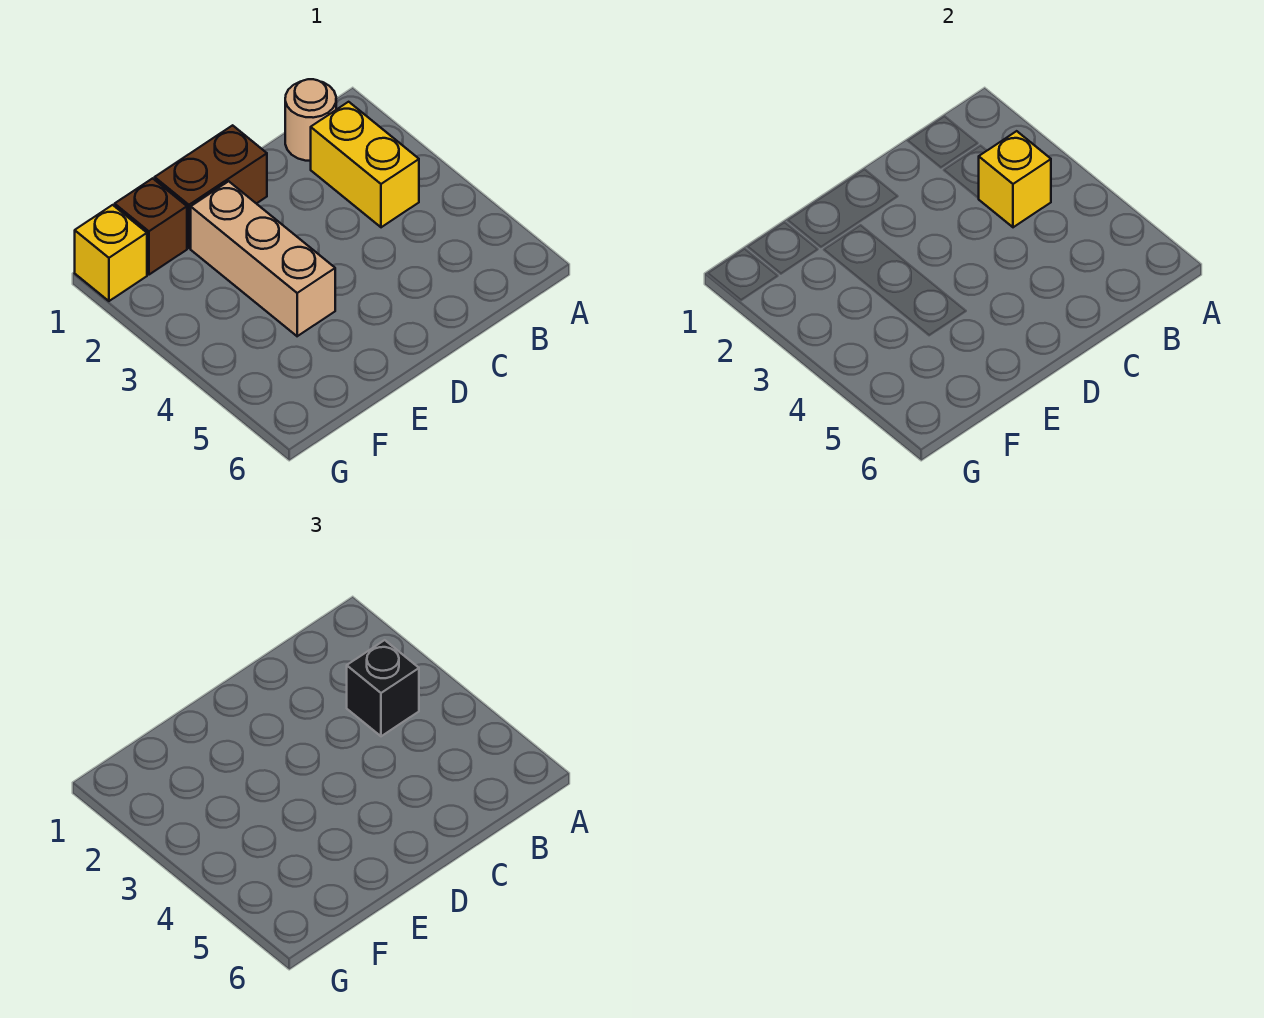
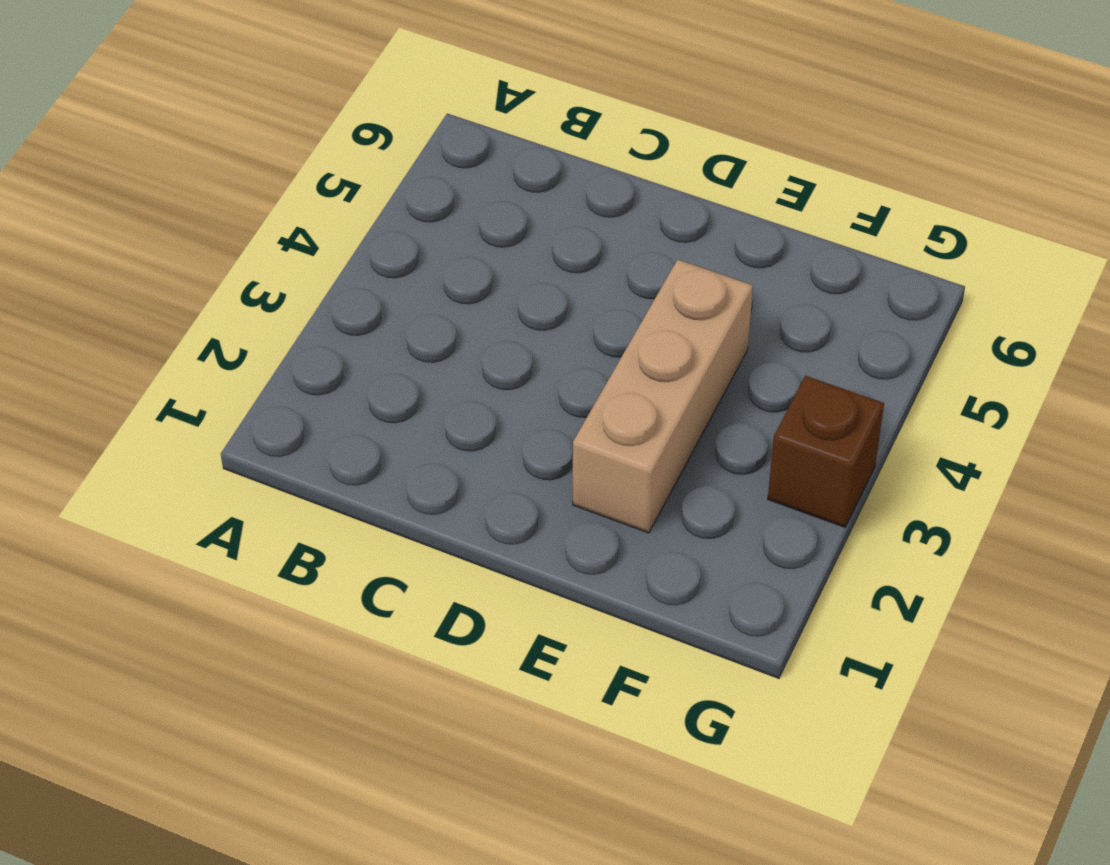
brown 1x1 brick [768,376,884,527] -> brown 1x1 brick moved to [115,178,187,275]
none -> tan 1x1 round brick [285,79,336,161]
none -> yellow 1x2 brick [311,102,419,227]

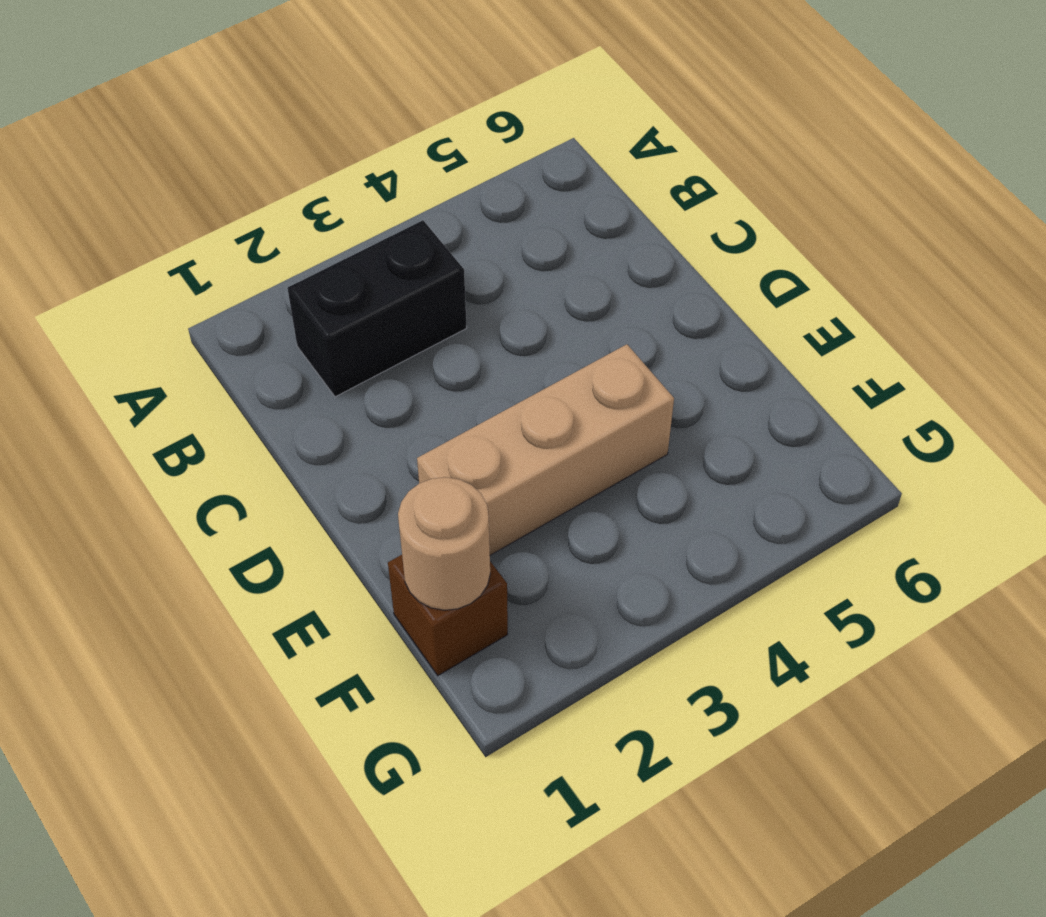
black 1x2 brick [288,220,467,397] -> yellow 1x2 brick [311,102,419,227]
tan 1x1 round brick [398,477,490,610] -> tan 1x1 round brick moved to [285,79,336,161]
none -> brown 1x2 brick [155,125,267,248]
none -> yellow 1x1 brick [75,205,147,301]

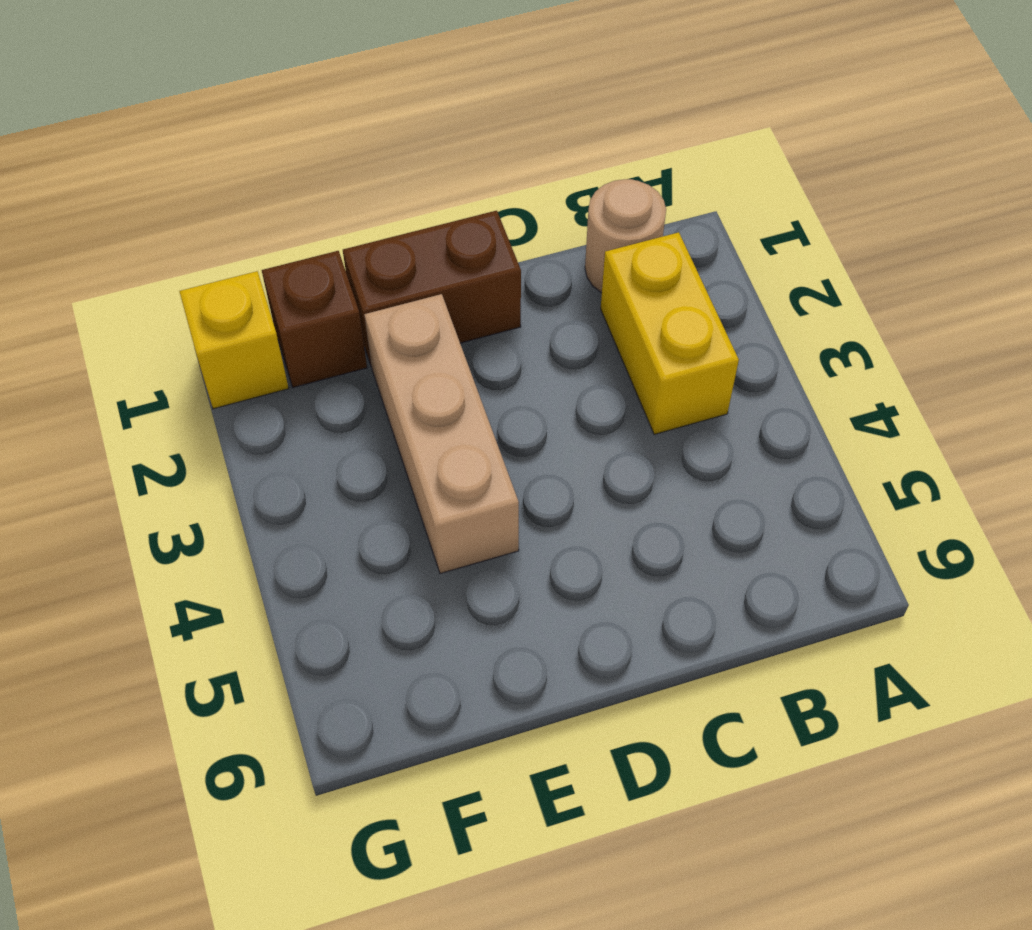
none -> yellow 1x1 brick [979,131,1051,227]
none -> black 1x1 brick [347,640,419,736]

